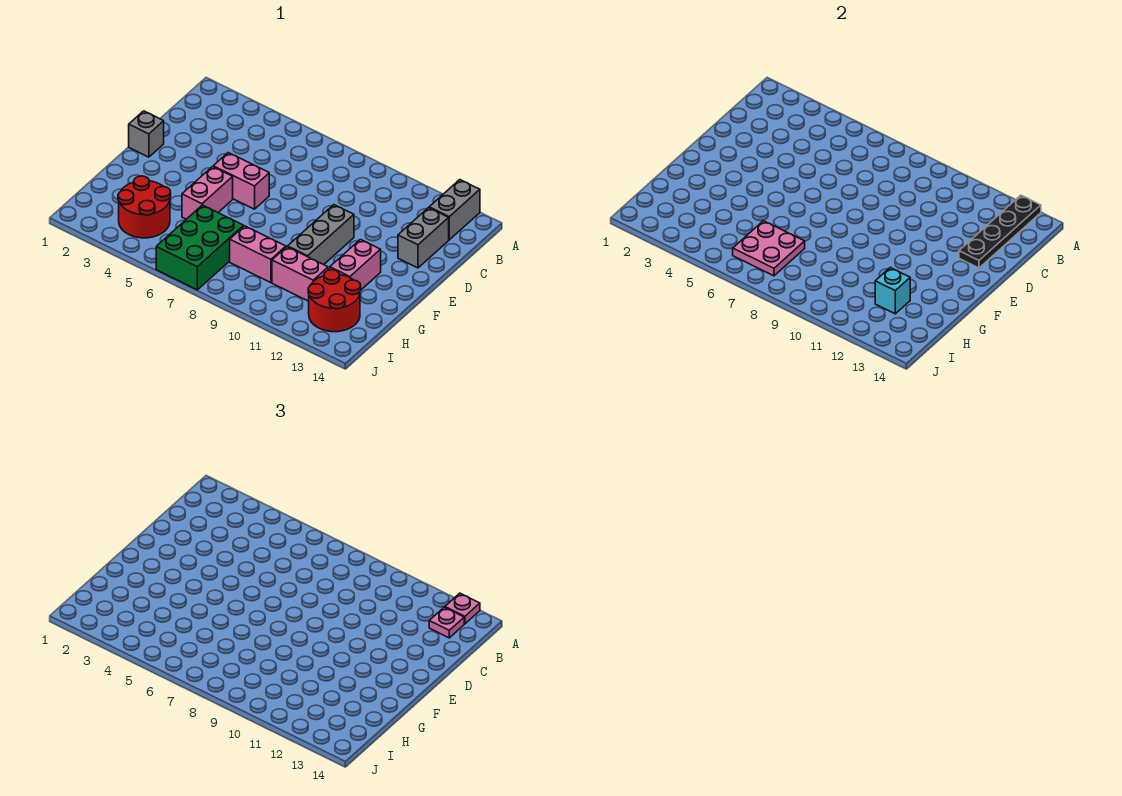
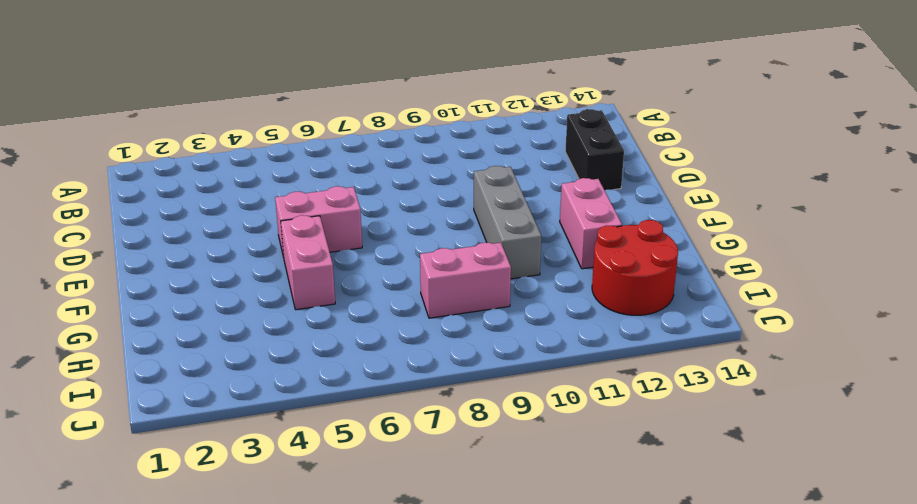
black 1x2 brick [565,109,624,190] -> grey 1x2 brick [398,208,449,268]
none -> grey 1x2 brick [429,180,480,240]
none -> grey 1x1 brick [129,111,164,157]
none -> red 2x2 round brick [118,176,171,238]

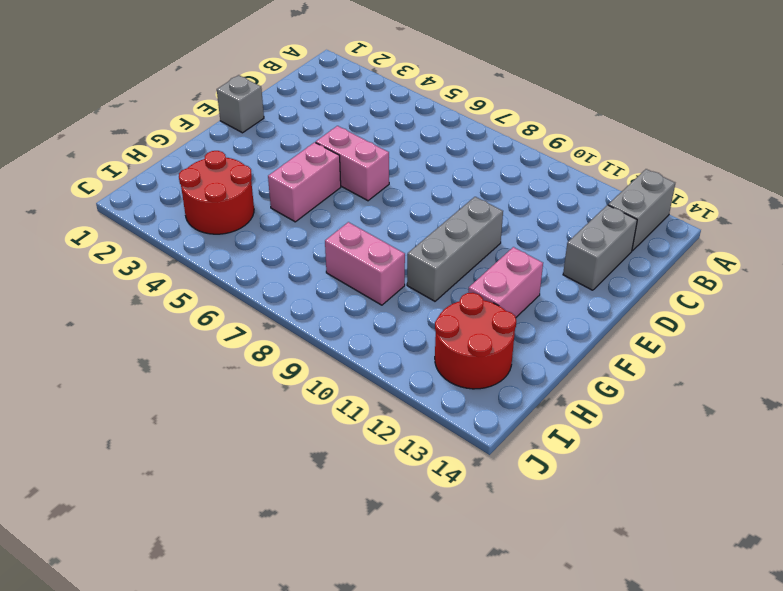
none -> green 2x3 brick [156,205,244,290]
none -> pink 1x2 brick [272,247,328,301]
none -> black 1x4 plate [959,195,1041,268]

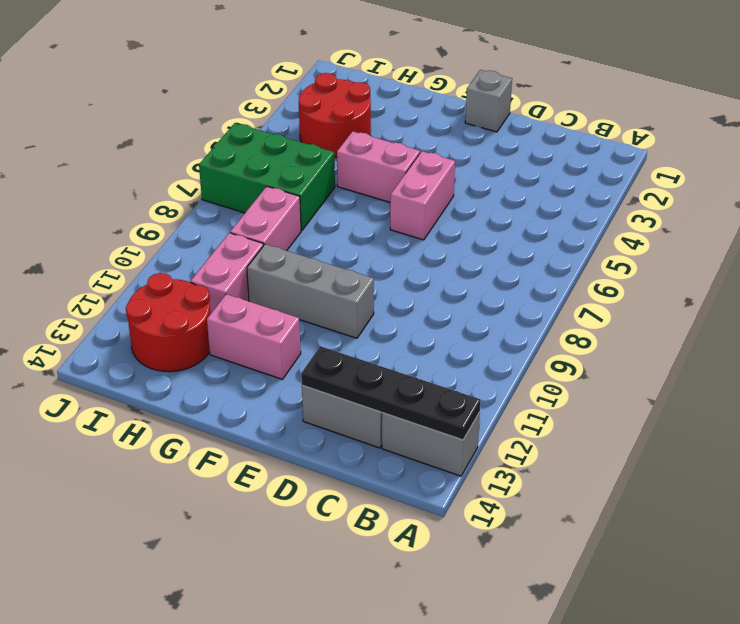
none -> pink 2x2 plate [733,221,805,276]
none -> cyan 1x1 brick [875,268,910,314]
none -> pink 1x1 plate [445,593,480,624]

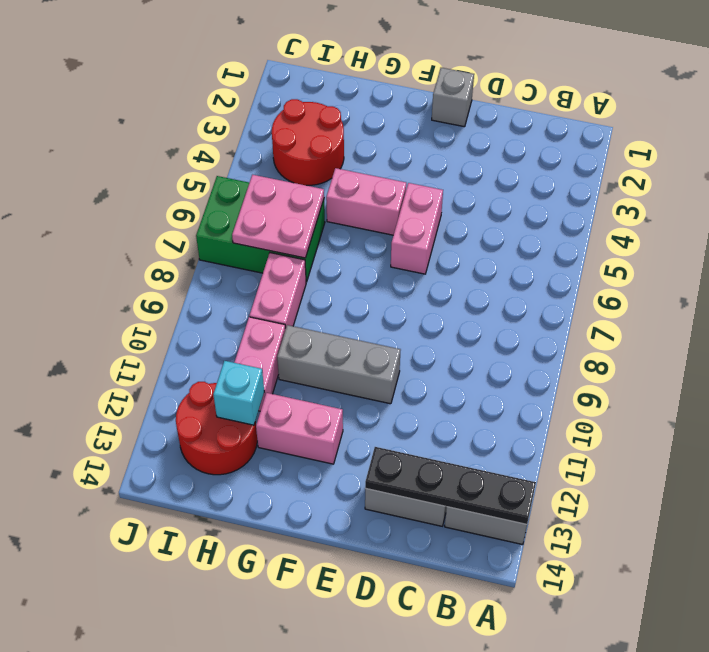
none -> pink 1x1 plate [445,593,480,624]
none -> pink 1x1 plate [429,607,464,638]

